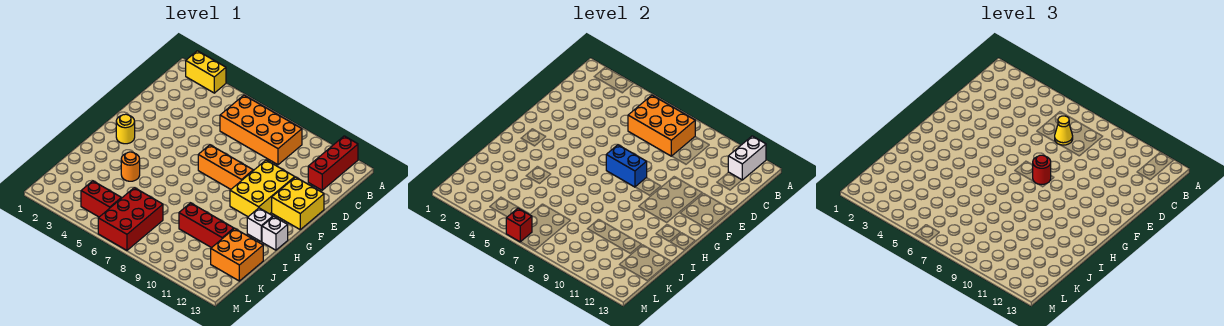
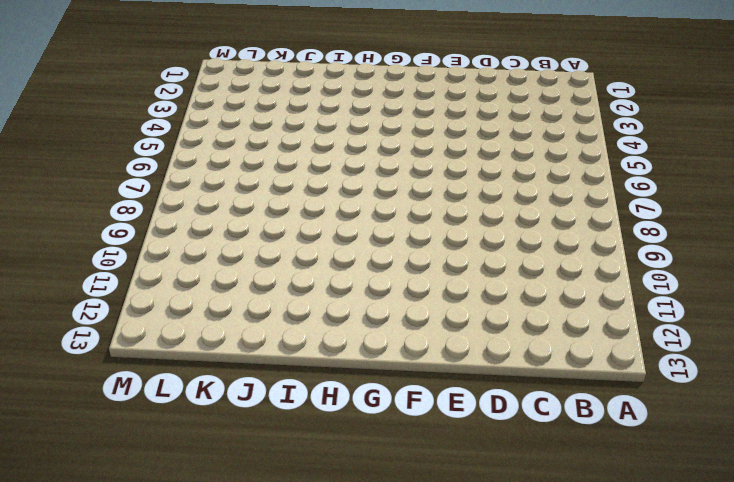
none -> yellow 1x2 brick [186,51,226,93]
none -> red 1x3 brick [308,136,358,190]
none -> orange 2x4 brick [220,95,302,165]

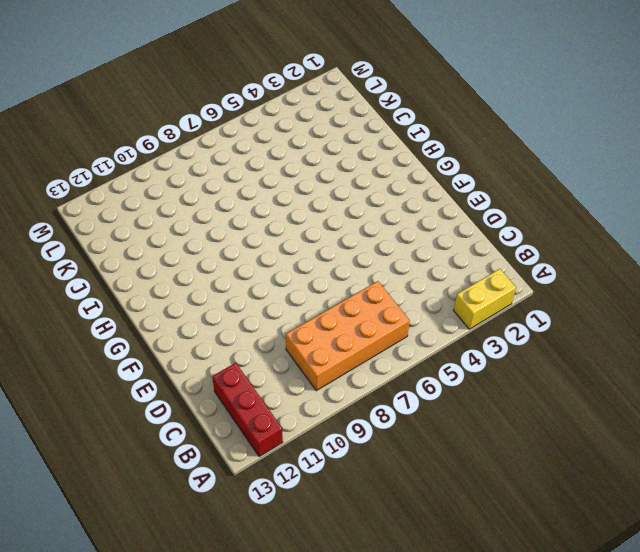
none -> yellow 2x3 brick [230,160,295,217]
none -> yellow 2x2 brick [272,177,324,229]
none -> orange 1x3 brick [198,145,253,189]

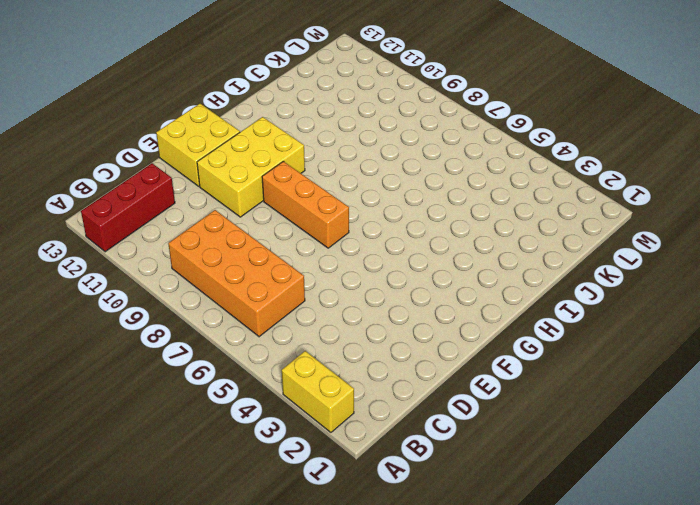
none -> yellow 1x1 round brick [116,114,135,144]
none -> white 1x1 brick [247,208,273,241]
none -> white 1x1 brick [262,216,288,250]

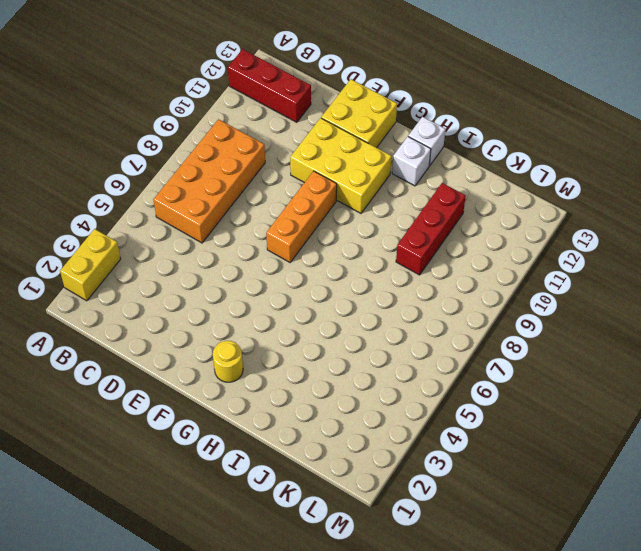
none -> orange 1x1 round brick [121,152,140,181]
none -> orange 2x2 brick [211,228,263,281]
none -> red 2x3 brick [98,188,163,251]

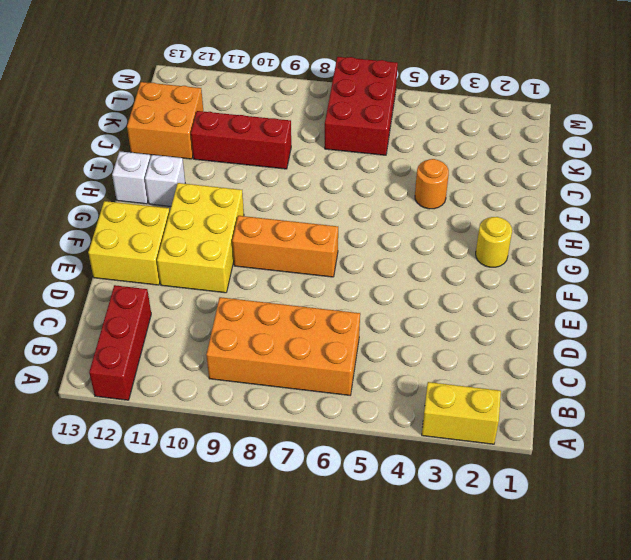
none -> red 1x2 brick [81,181,121,217]
none -> white 1x2 brick [728,136,766,180]
none -> orange 2x3 brick [628,95,695,156]

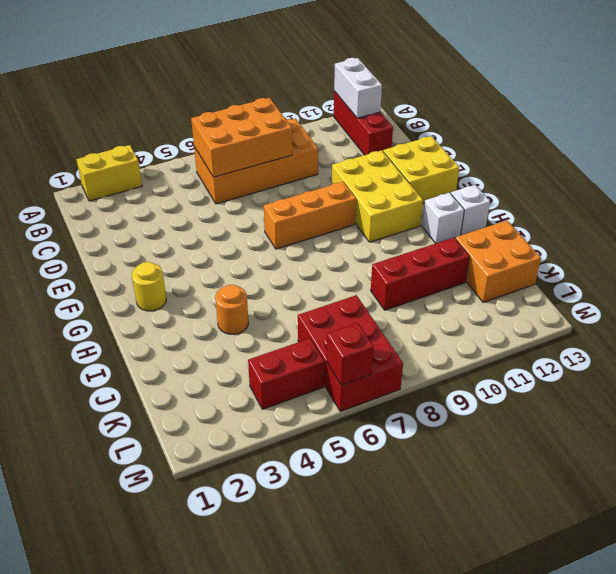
none -> blue 1x2 brick [606,145,647,187]
none -> yellow 1x1 cone [1055,116,1073,145]
none -> red 1x1 round brick [1033,155,1051,184]

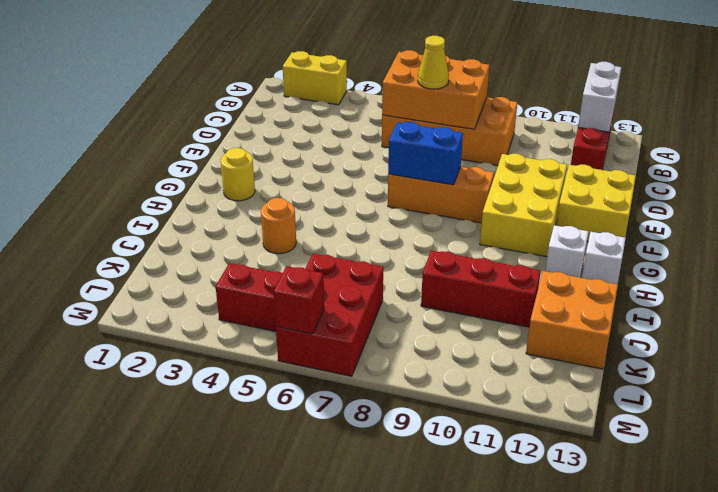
none -> red 1x1 round brick [1033,155,1051,184]

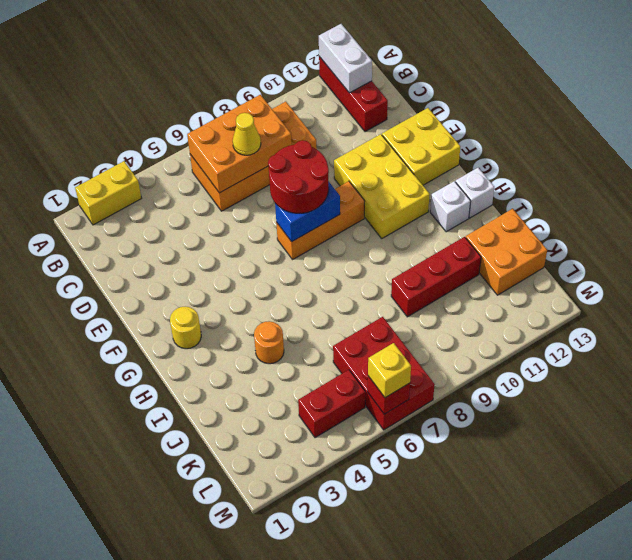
red 2x2 round brick [268,140,329,213] -> red 1x1 round brick [1033,155,1051,184]
yellow 1x1 brick [368,343,411,398] -> none

